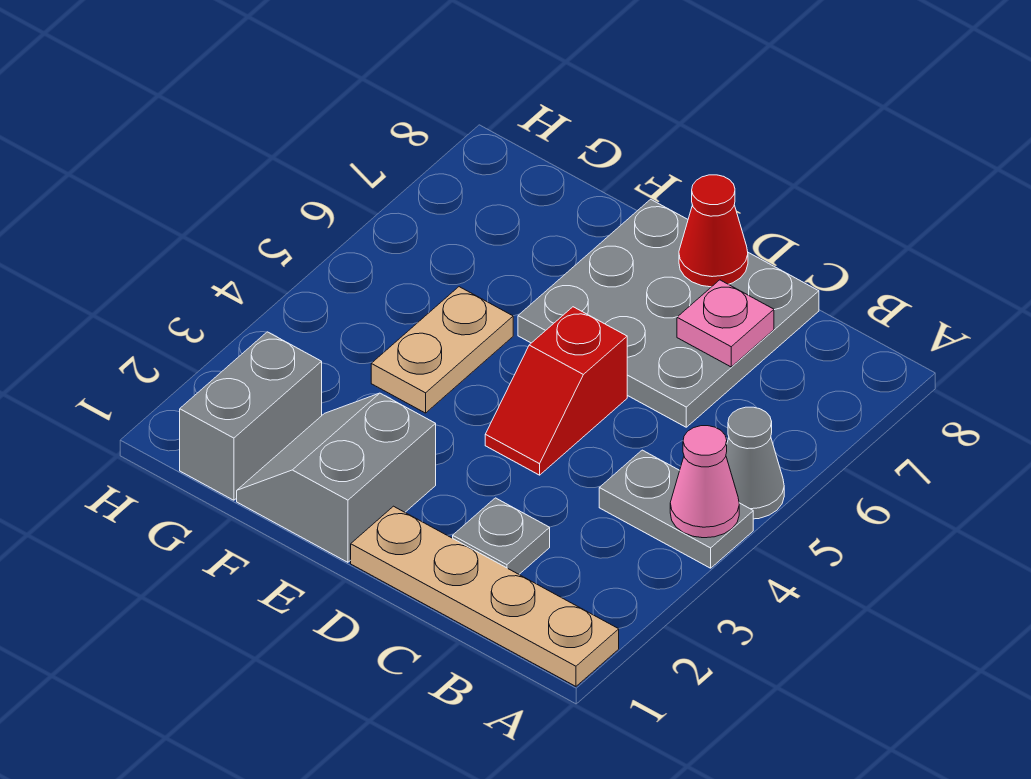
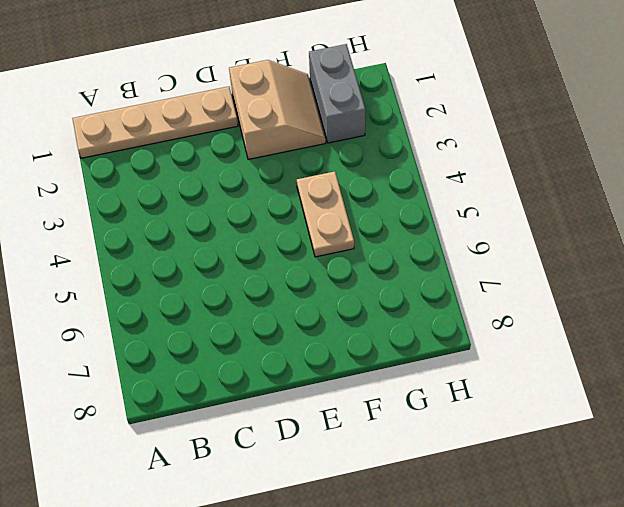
tan 2x2 slope [229,60,326,160] -> grey 2x2 slope [237,393,436,562]
none -> grey 1x2 plate [599,450,753,568]
none -> grey 1x1 cone [726,407,784,519]
none -> grey 1x1 plate [453,498,550,574]

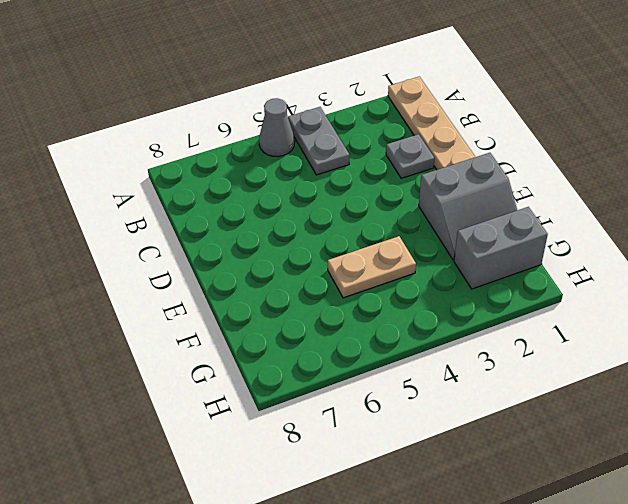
none -> grey 3x3 plate [518,199,819,427]
none -> red 1x2 slope [485,307,627,475]
none -> pink 1x1 cone [670,426,739,538]

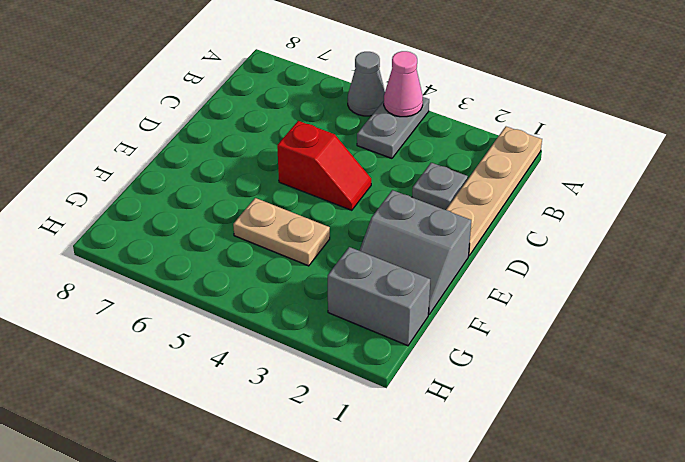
none -> grey 3x3 plate [518,199,819,427]
none -> pink 1x1 plate [677,280,774,367]
none -> red 1x1 cone [679,175,748,287]

